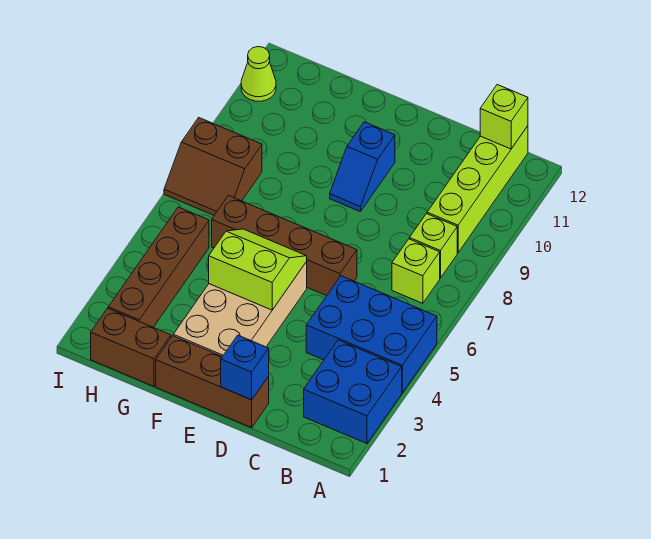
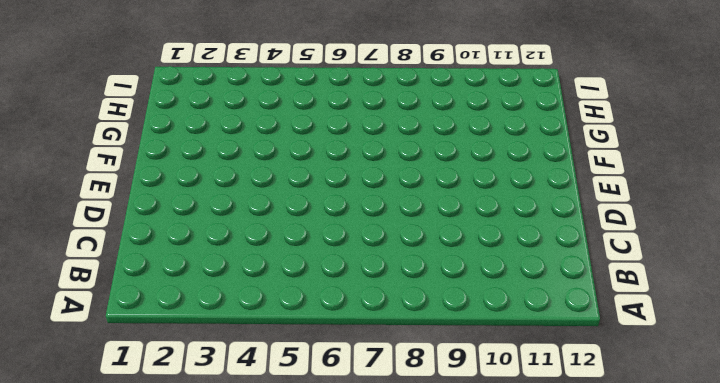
none -> blue 2x2 brick [304,340,402,443]
none -> blue 2x3 brick [306,276,437,393]
none -> lime 1x1 brick [392,239,440,303]

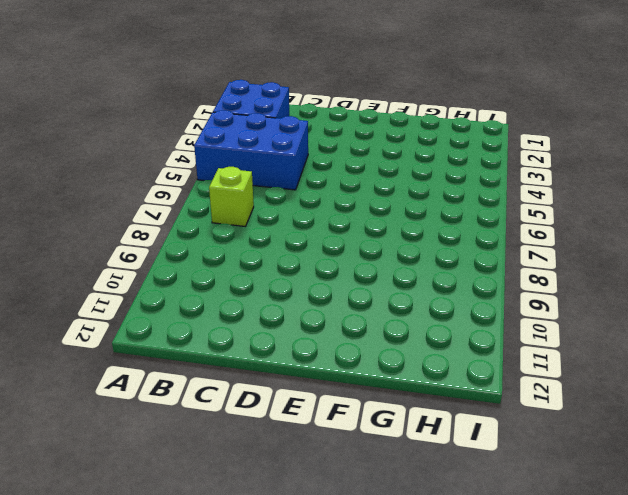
none -> lime 1x1 brick [410,214,457,278]
none -> lime 1x4 brick [427,126,528,253]
none -> brown 1x3 brick [156,336,269,428]

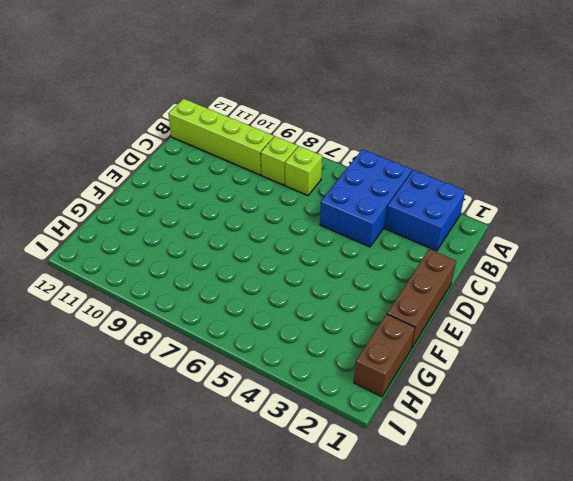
none -> brown 1x4 brick [212,196,357,296]
none -> tan 2x4 brick [173,262,307,357]
none -> blue 1x2 slope [330,122,395,212]

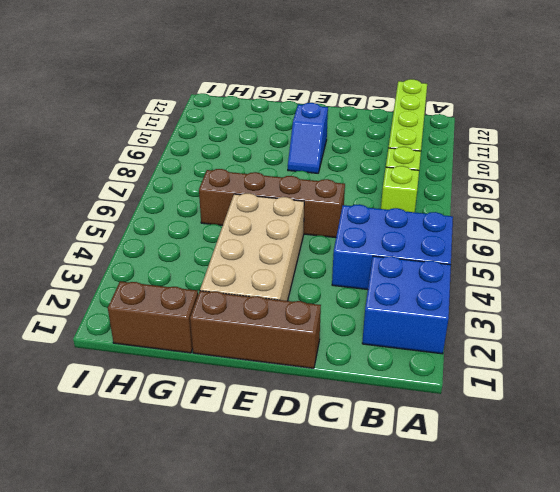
none -> brown 1x4 brick [108,207,209,327]
none -> brown 2x2 slope [164,118,262,215]
none -> lime 1x1 cone [241,47,276,101]

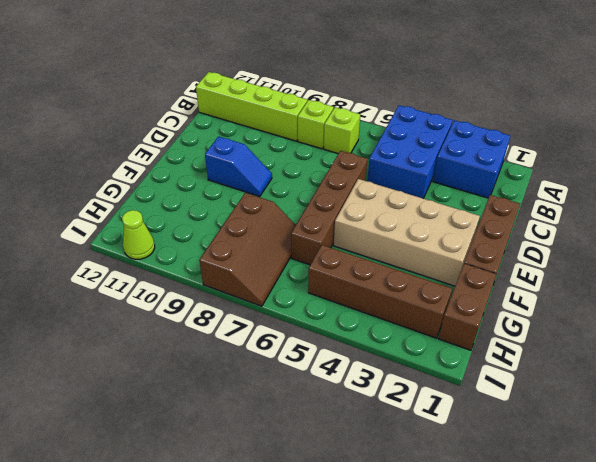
brown 2x3 slope [199,193,296,306] -> brown 2x2 slope [164,118,262,215]
none -> lime 1x1 brick [480,85,528,149]
none -> blue 1x1 brick [221,335,269,400]
none -> lime 2x2 slope [209,229,307,310]

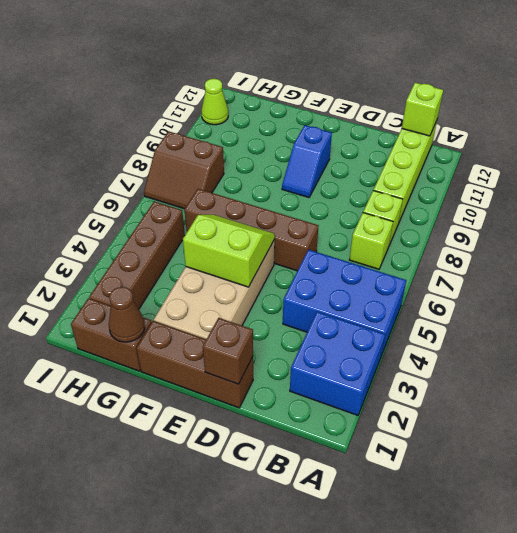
brown 1x1 brick [203,318,253,384] -> blue 1x1 brick [221,335,269,400]
brown 1x1 cone [109,287,145,342] -> none

